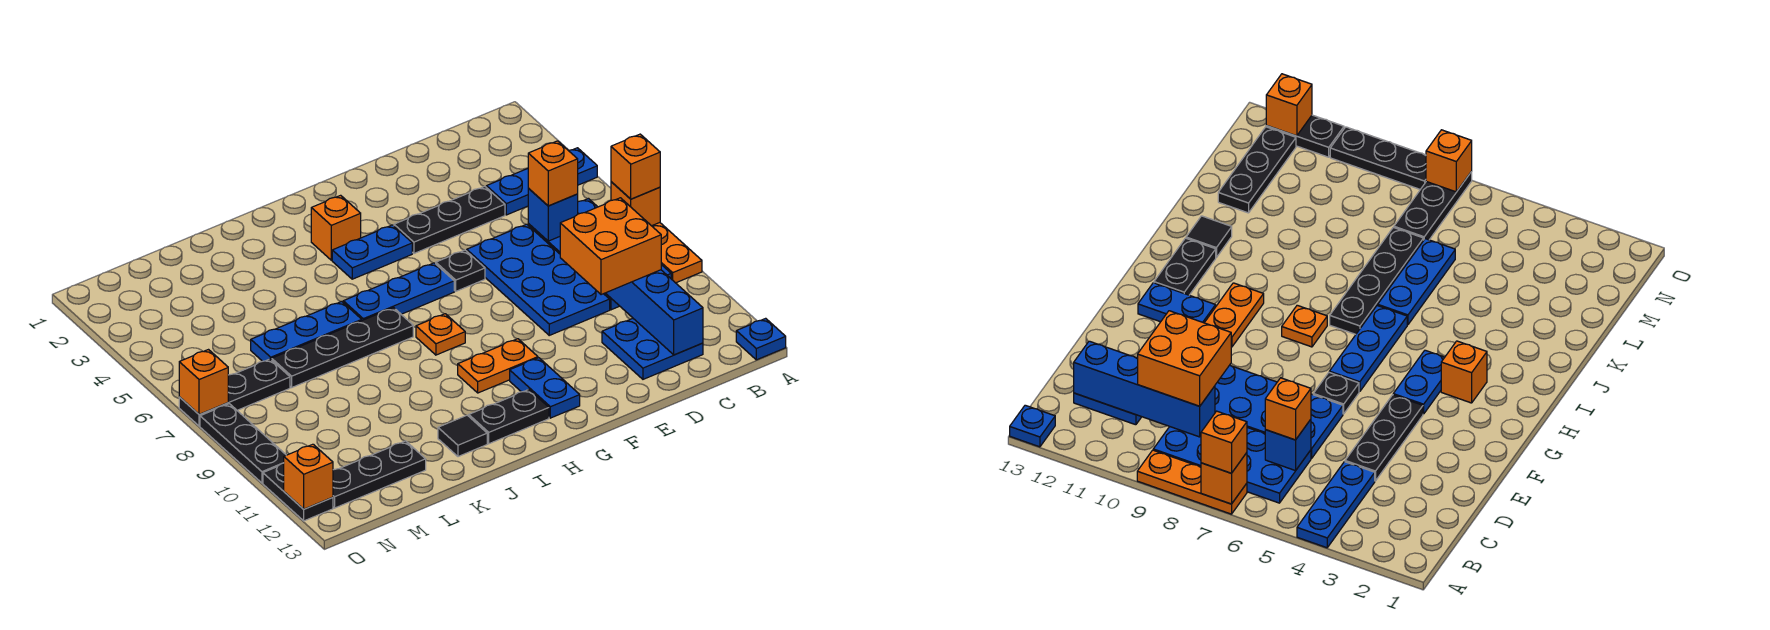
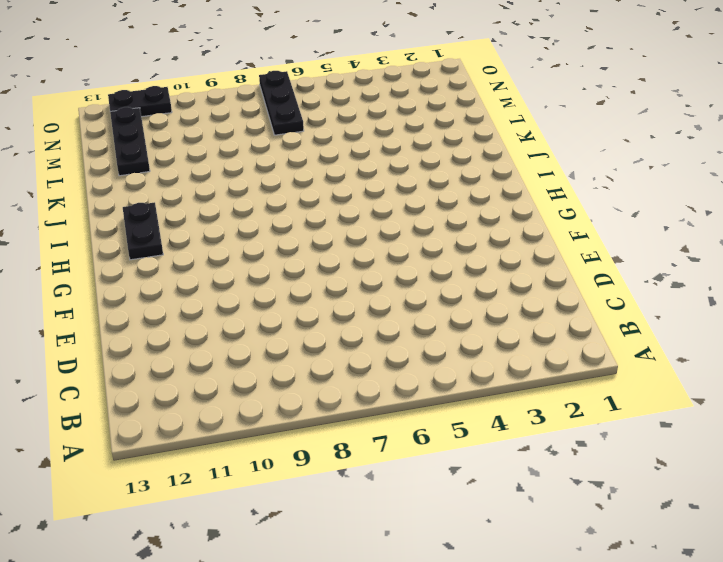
none -> blue 1x3 plate [486,148,597,215]
none -> orange 1x3 plate [652,223,702,283]
none -> blue 1x1 plate [736,318,786,360]
none -> blue 2x4 plate [1153,427,1311,503]

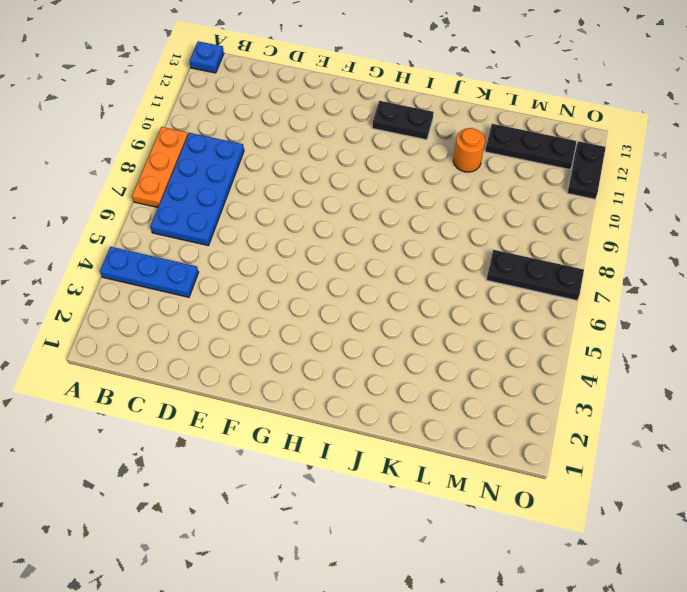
orange 1x1 round brick [453,128,485,172] -> none
none -> blue 2x2 plate [602,319,703,379]
none -> black 1x3 plate [394,187,505,253]
none -> blue 2x4 plate [467,224,610,335]
none -> black 1x1 plate [436,250,485,291]

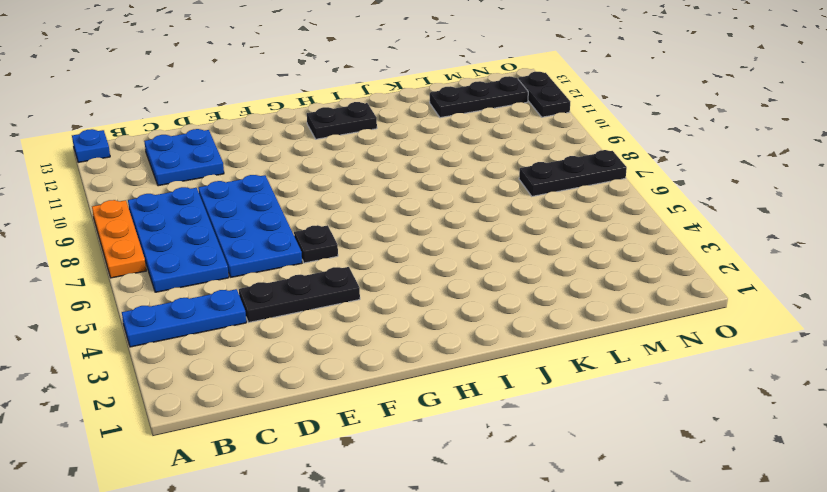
none -> blue 1x2 plate [332,225,412,279]
none -> blue 1x3 plate [343,263,454,320]
none -> orange 1x2 plate [458,339,538,393]
none -> blue 1x2 plate [510,358,580,418]

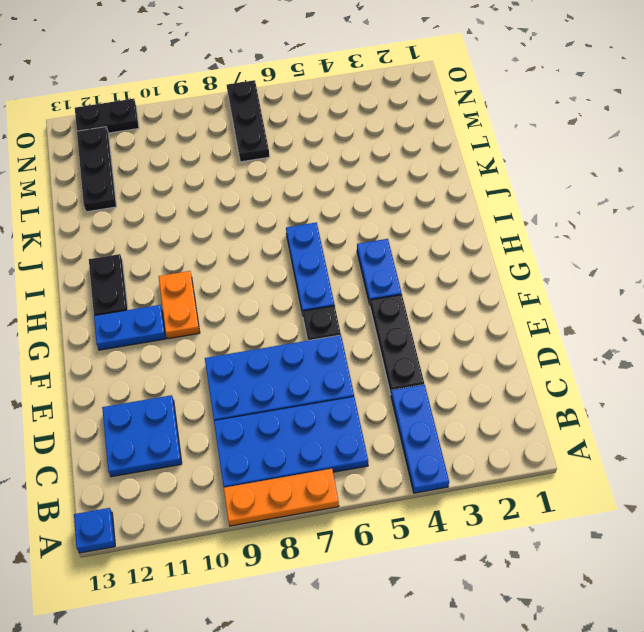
none -> orange 1x1 brick [311,195,361,260]
none -> orange 1x1 plate [416,314,465,355]
none -> black 1x4 plate [272,308,413,387]
none -> blue 1x3 plate [251,302,362,361]

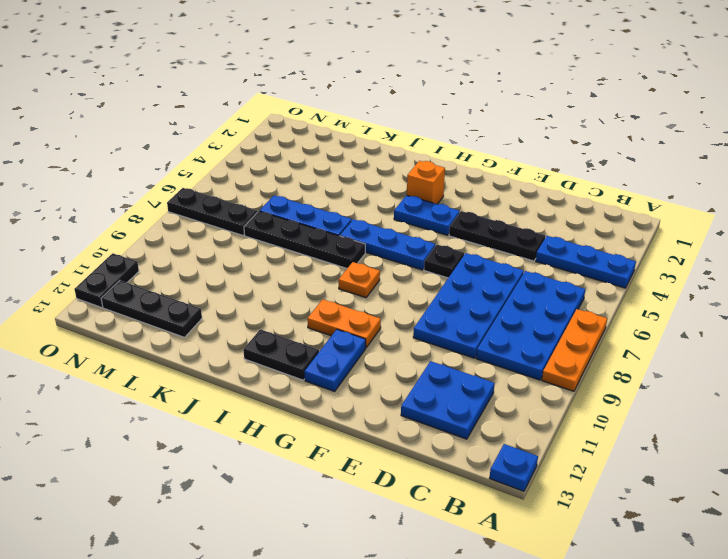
none -> black 1x1 tile [438,415,487,457]
none -> black 1x3 plate [200,404,286,483]
none -> orange 1x1 brick [611,182,660,226]
none -> blue 1x1 brick [528,189,578,241]

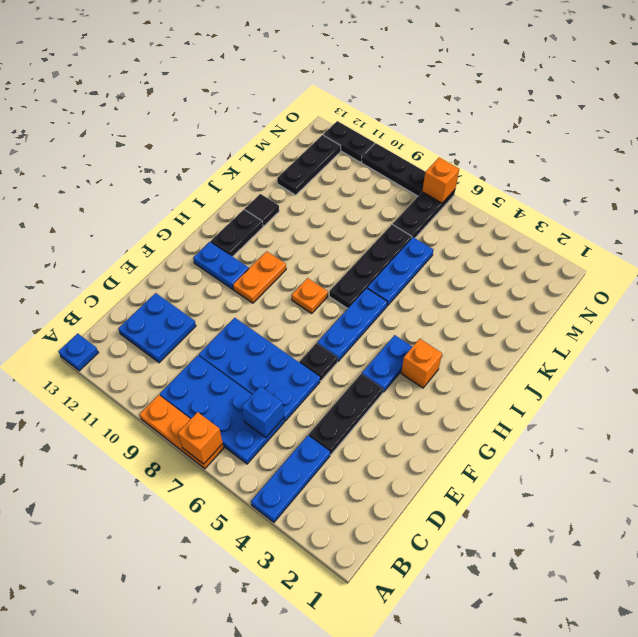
none -> blue 1x4 brick [606,270,703,355]
none -> orange 1x1 brick [284,444,333,509]
none -> orange 1x1 brick [611,134,660,199]
none -> orange 1x1 brick [528,141,578,206]

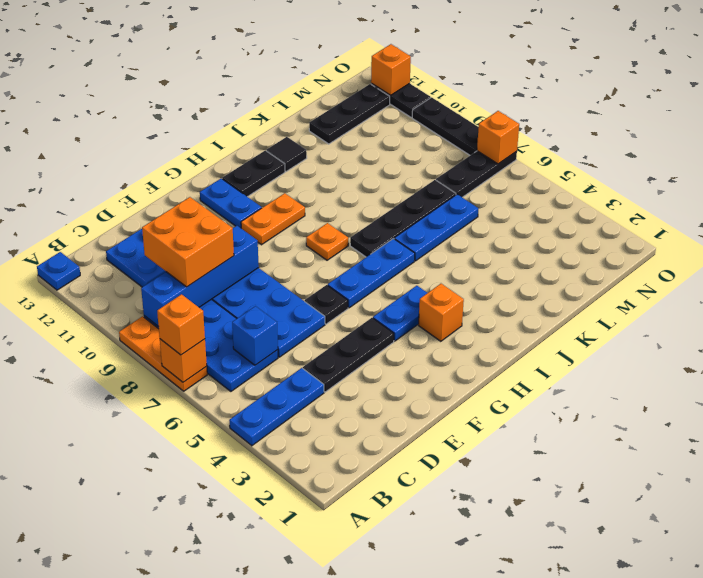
blue 1x4 brick [141,226,259,327] -> blue 1x4 brick turned to [606,270,703,355]
none -> orange 1x1 brick [528,141,578,206]

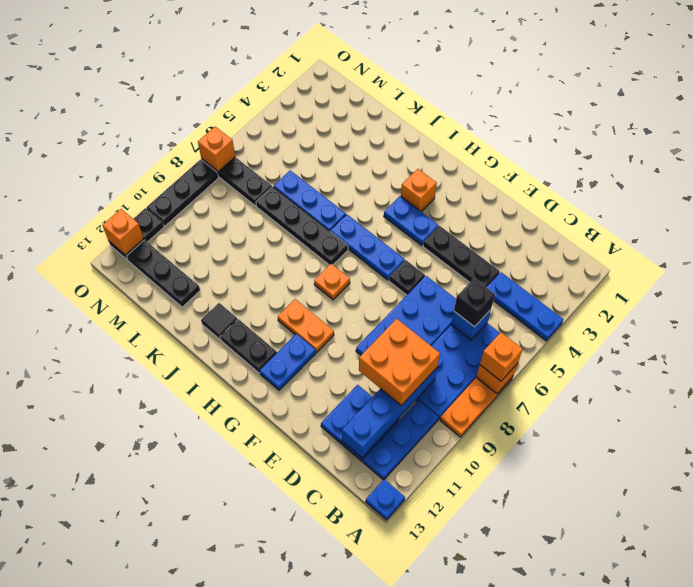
blue 1x3 plate [363,400,439,480] -> none
black 1x1 brick [454,279,495,327] -> orange 1x1 brick [528,141,578,206]

